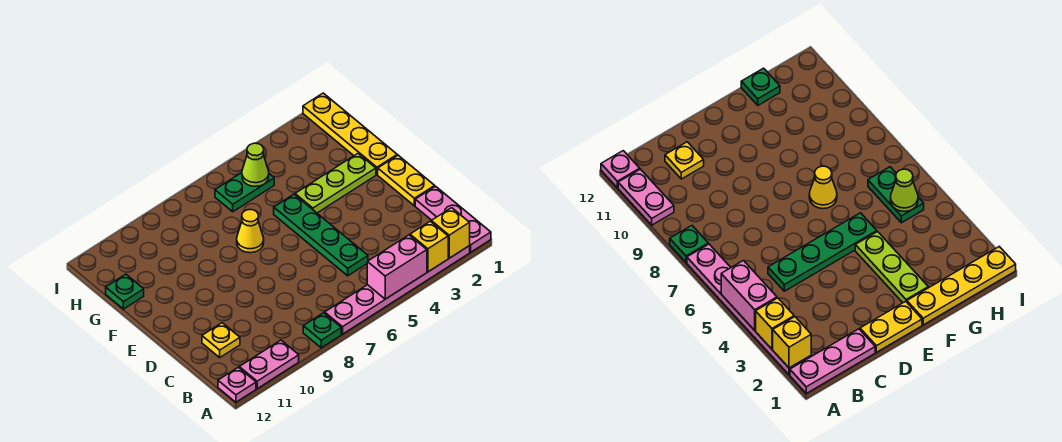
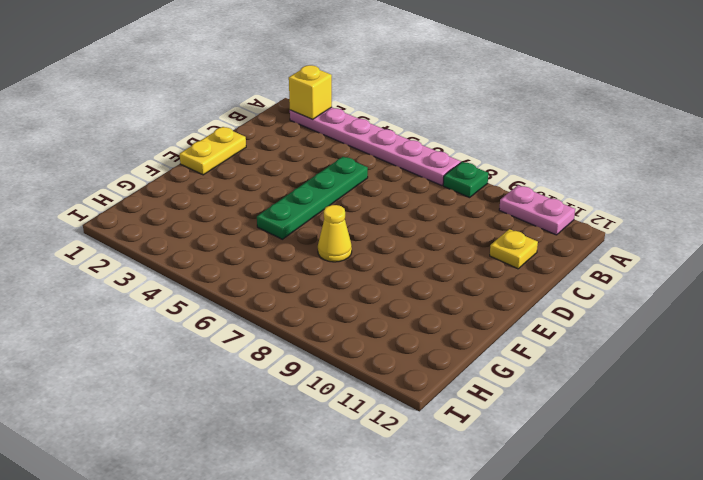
none -> pink 1x3 plate [415,186,491,252]
none -> pink 1x1 plate [218,367,256,402]
none -> yellow 1x4 plate [303,93,397,175]

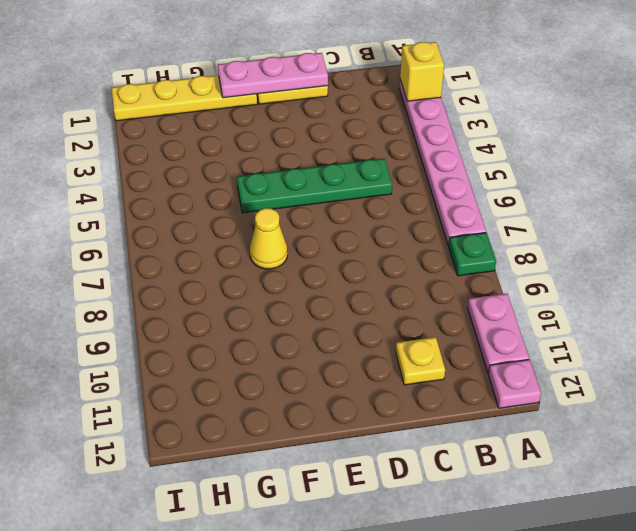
pink 1x3 plate [218,53,328,98] -> pink 1x3 plate moved to [415,186,491,252]
none -> lime 1x3 plate [295,154,376,213]
none -> green 1x1 plate [106,274,144,309]
none -> green 1x2 plate [215,173,274,212]

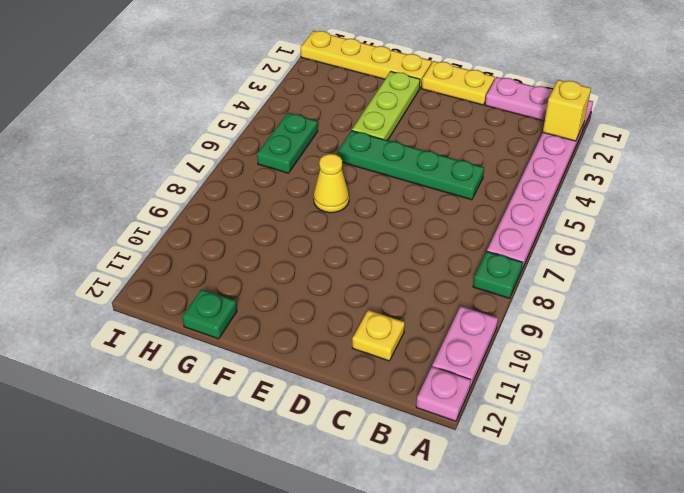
none -> yellow 1x1 brick [410,221,448,272]
none -> pink 1x2 brick [367,235,427,299]
none -> lime 1x1 cone [242,143,269,186]

